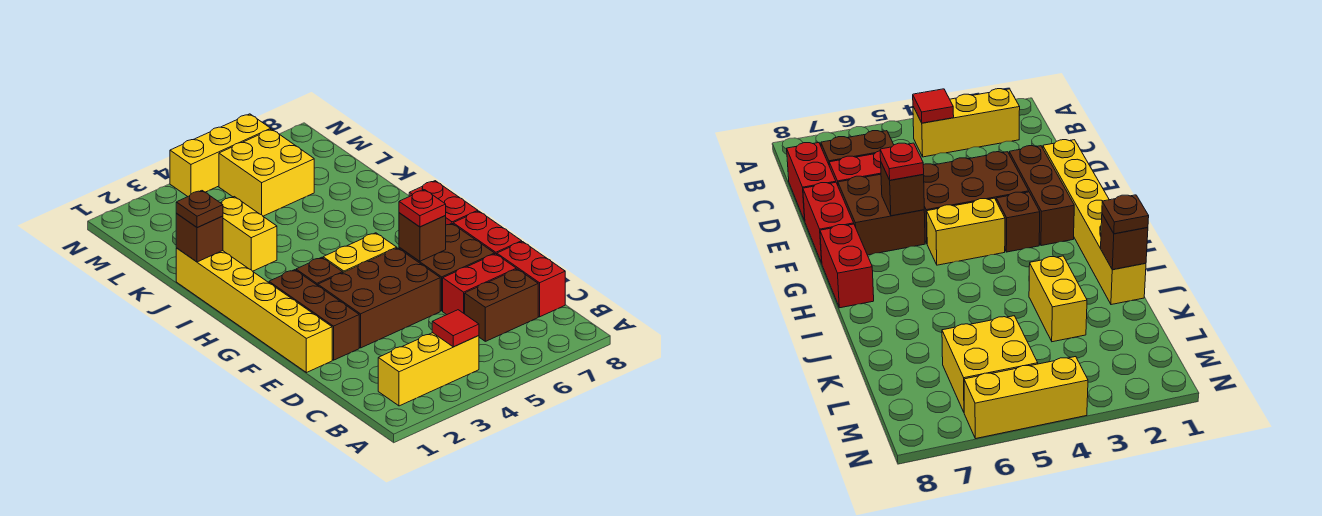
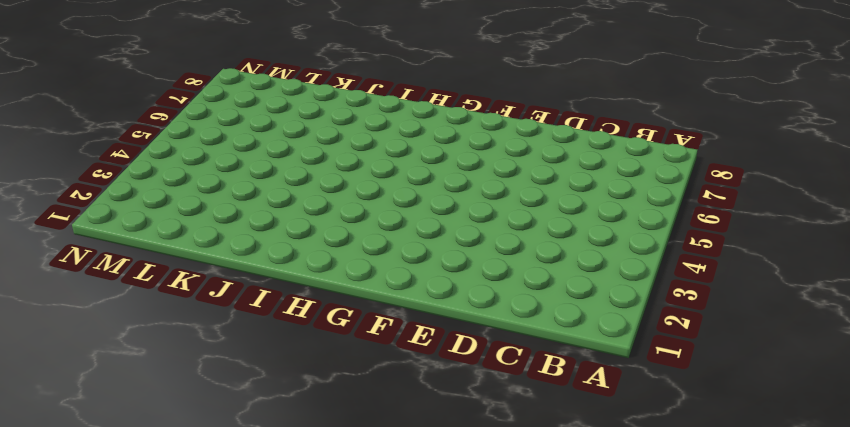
none -> yellow 1x3 brick [378,333,479,406]
none -> brown 1x2 brick [465,269,538,341]
none -> red 1x2 brick [497,242,565,317]

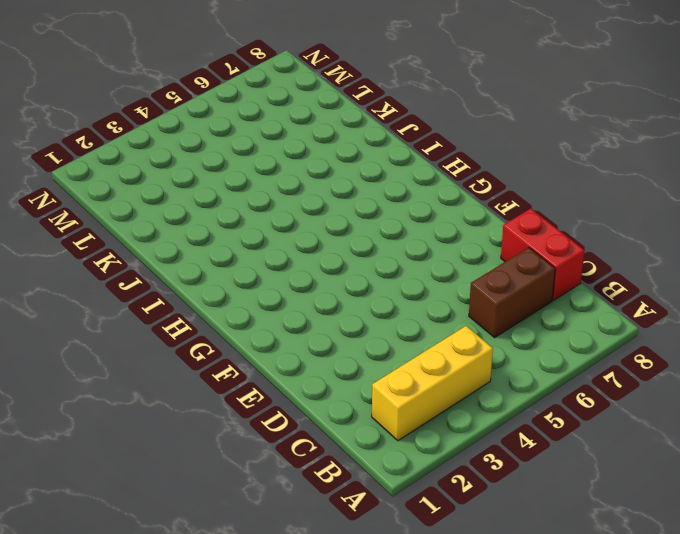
none -> red 1x2 brick [443,254,516,315]
none -> yellow 1x6 brick [176,248,332,373]
none -> brown 1x3 brick [269,270,359,360]

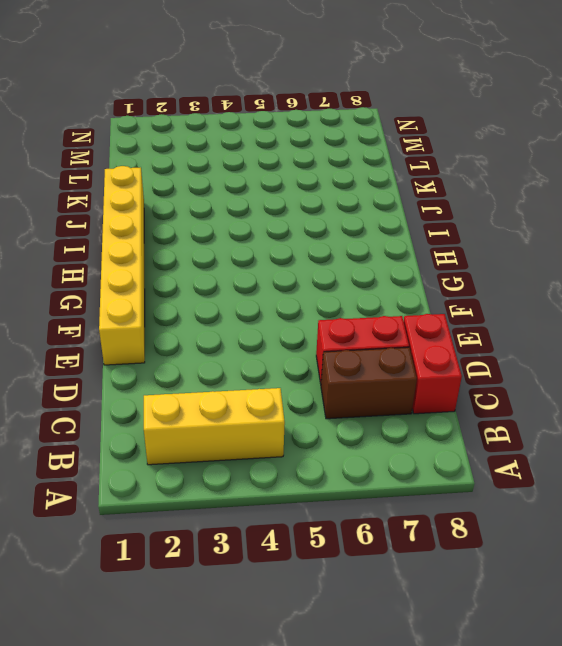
none -> brown 1x3 brick [269,270,359,360]
none -> brown 2x3 brick [318,248,440,348]
none -> brown 2x2 brick [399,223,495,311]

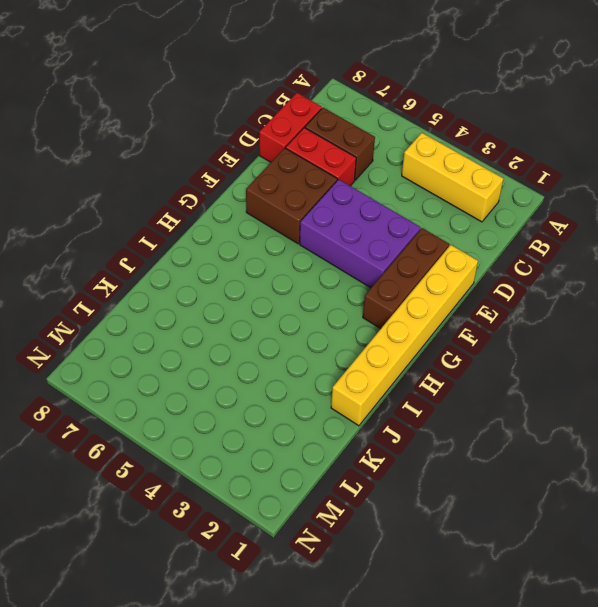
purple 2x3 brick [300,179,421,288] -> brown 2x3 brick [318,248,440,348]
none -> red 1x2 brick [453,211,522,254]
none -> brown 1x1 brick [296,257,343,285]
none -> yellow 1x2 brick [323,233,397,273]

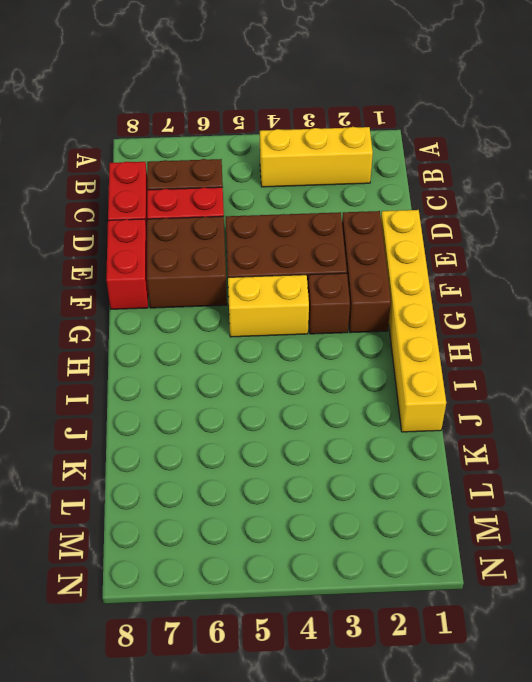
none -> red 1x2 brick [409,181,478,225]
none -> yellow 1x2 brick [221,197,277,271]
none -> yellow 2x2 brick [219,129,314,216]

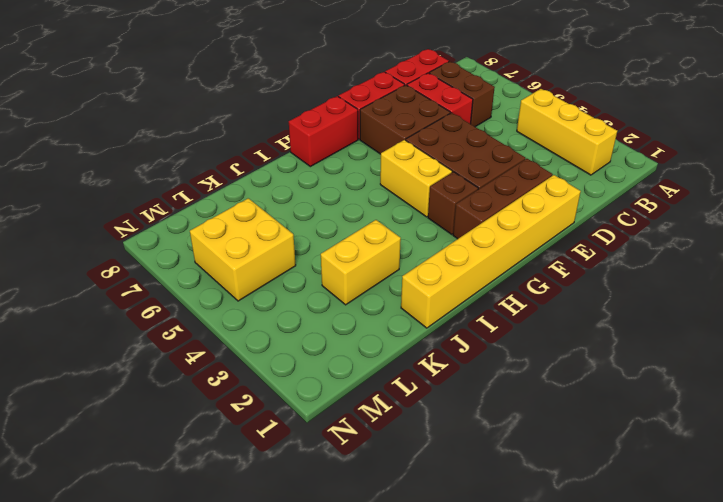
none -> yellow 1x3 brick [170,114,271,196]
none -> red 1x1 tile [432,310,479,347]
none -> brown 1x1 brick [399,213,446,261]

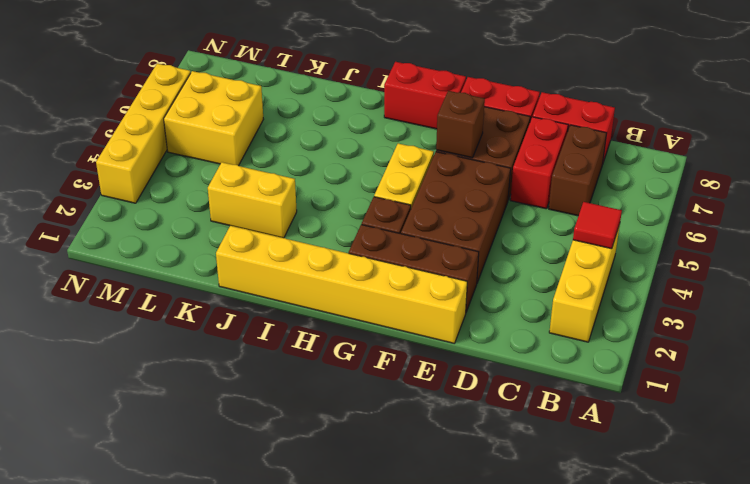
yellow 1x4 brick [96,64,191,203] -> yellow 1x3 brick [170,114,271,196]
none -> brown 1x1 brick [176,214,223,262]
none -> red 1x1 plate [399,190,446,227]
none -> brown 1x1 plate [176,191,223,228]

